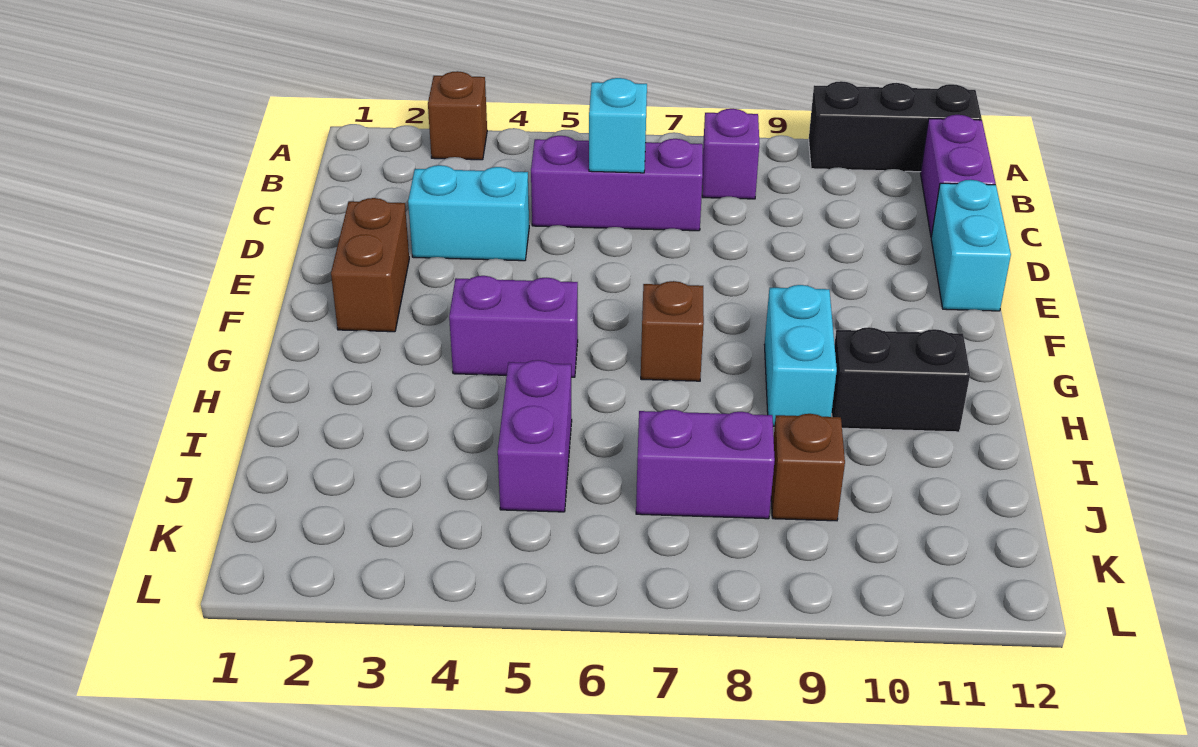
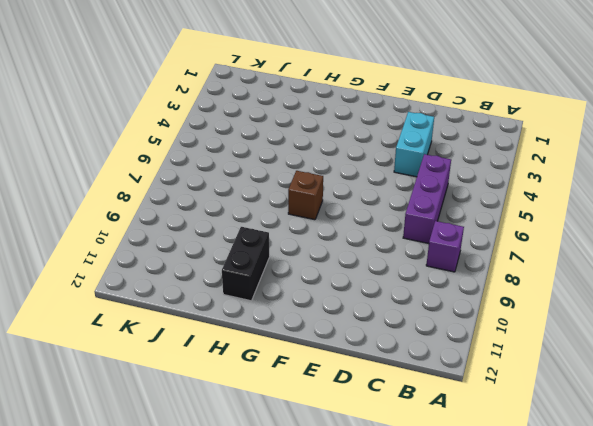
none -> brown 1x1 brick [428,71,487,160]
none -> black 1x3 brick [809,81,982,172]
none -> purple 1x2 brick [921,115,996,237]

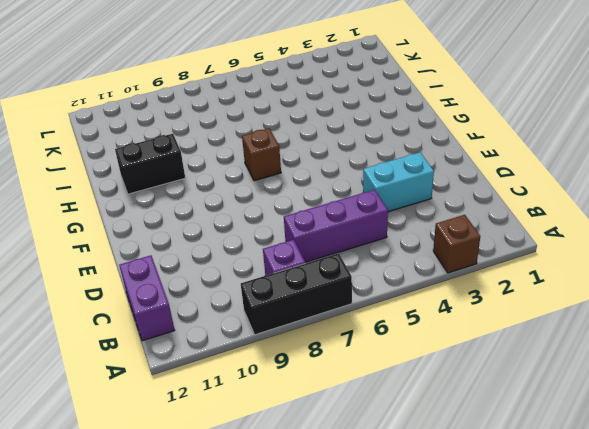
black 1x3 brick [241,253,352,335] -> black 1x3 brick moved to [809,81,982,172]
none -> cyan 1x2 brick [931,180,1011,311]
none -> brown 1x2 brick [331,198,409,332]
none -> purple 1x2 brick [449,276,578,377]

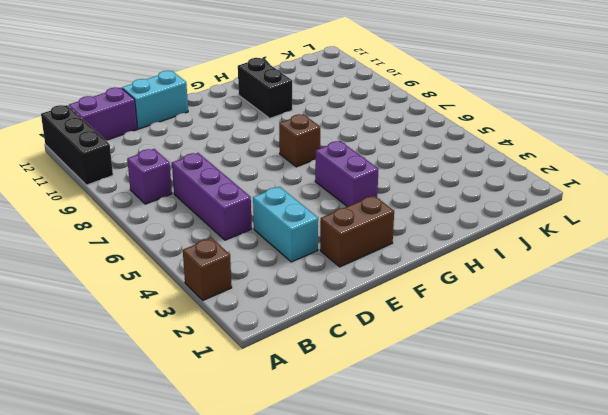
none -> cyan 1x2 brick [764,285,837,426]
none -> purple 1x2 brick [498,360,572,512]
none -> purple 1x2 brick [636,409,775,519]

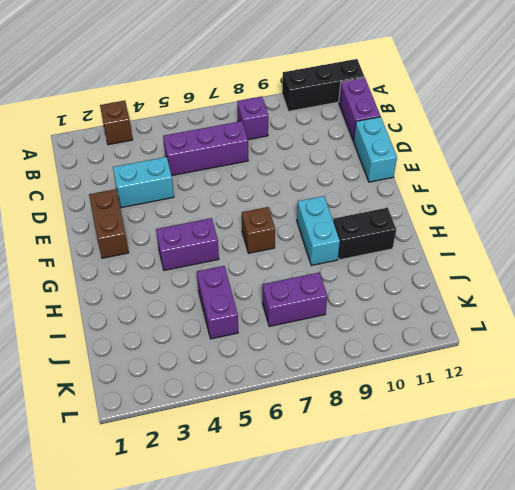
none -> brown 1x1 brick [771,414,845,521]
none -> cyan 1x1 brick [589,78,647,173]

